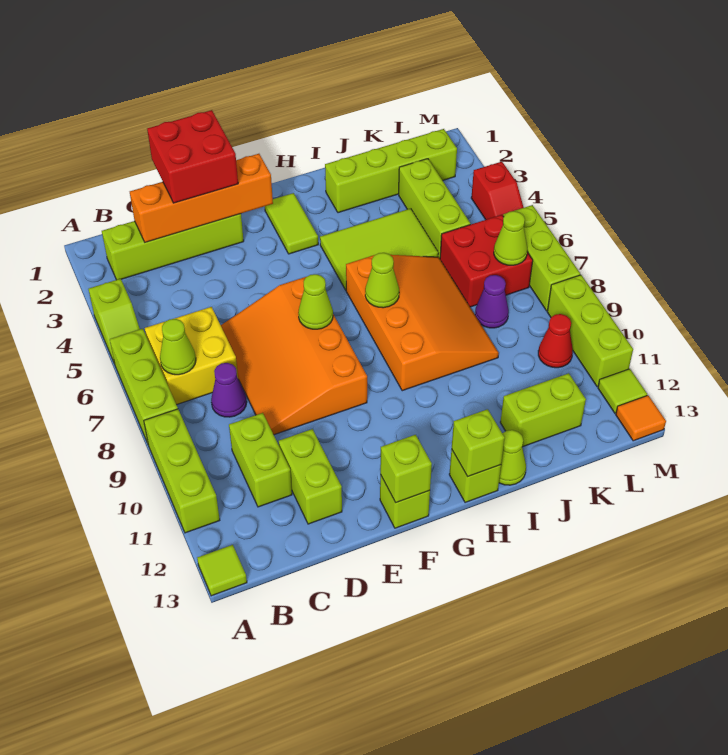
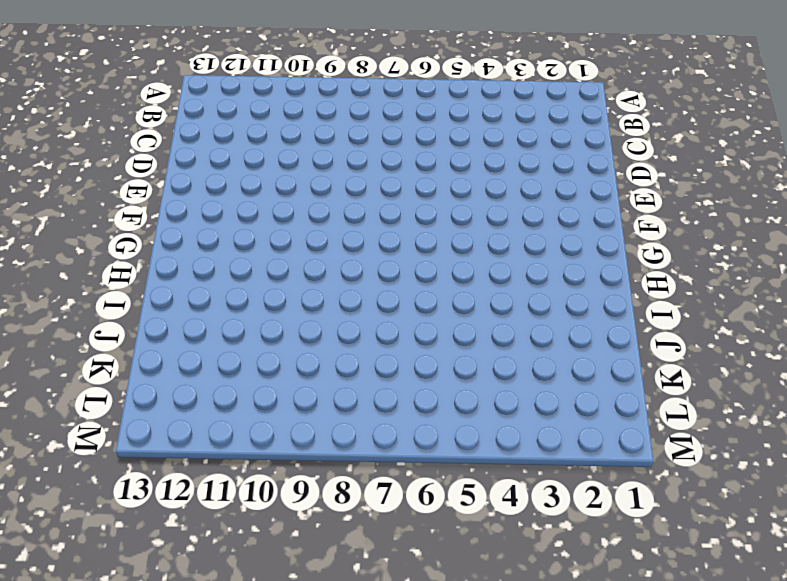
none -> lime 1x2 slope [89,279,140,364]
none -> lime 1x3 brick [110,329,178,443]
none -> lime 1x3 brick [144,409,220,533]
none -> lime 1x1 tile [197,545,247,596]

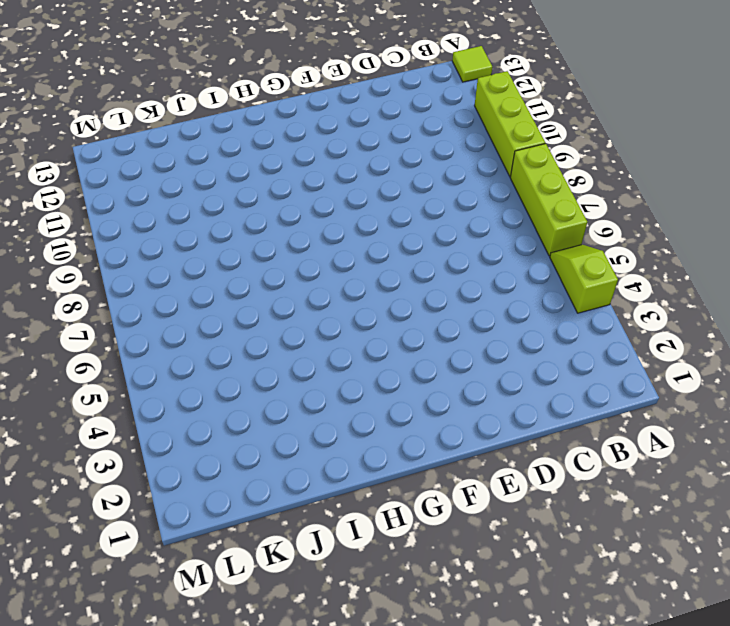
none -> lime 1x4 brick [102,214,244,280]
none -> yellow 2x2 brick [145,307,238,405]
none -> purple 1x1 cone [211,363,247,417]
none -> lime 1x2 brick [229,413,292,507]

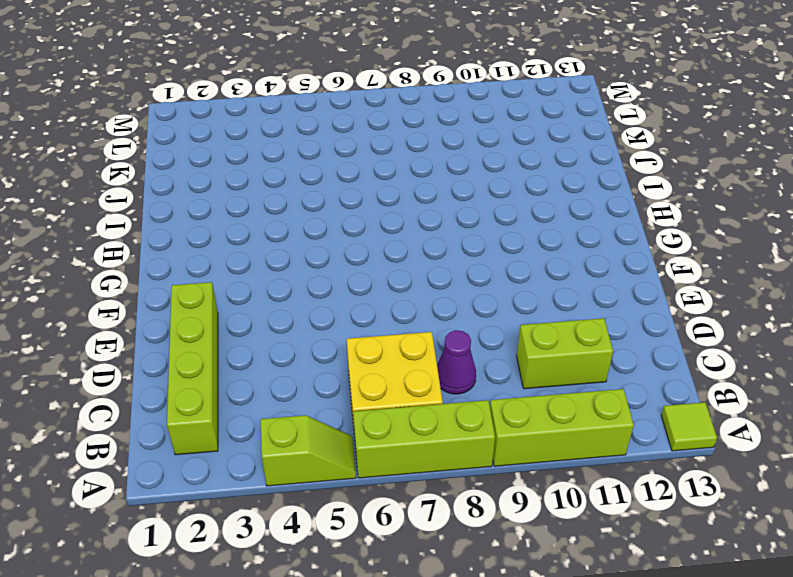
none -> orange 3x4 slope [221,277,367,435]
none -> lime 1x2 brick [279,429,342,524]
none -> lime 1x1 brick [380,475,430,528]
none -> lime 1x2 tile [265,193,318,254]

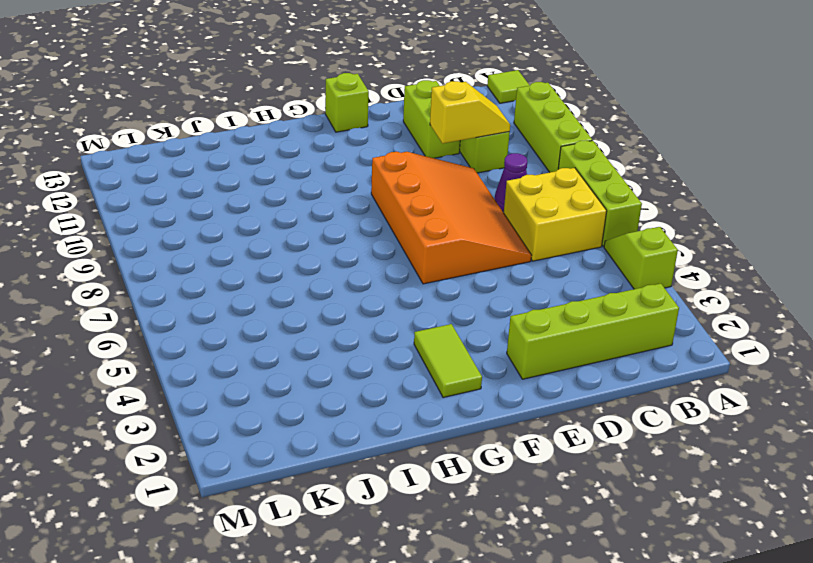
yellow 1x2 slope [430,81,510,144] -> none
none -> lime 2x3 tile [320,208,438,290]
none -> orange 3x4 slope [346,255,499,391]
none -> lime 1x1 brick [449,449,501,503]
none -> lime 1x4 brick [325,129,457,213]

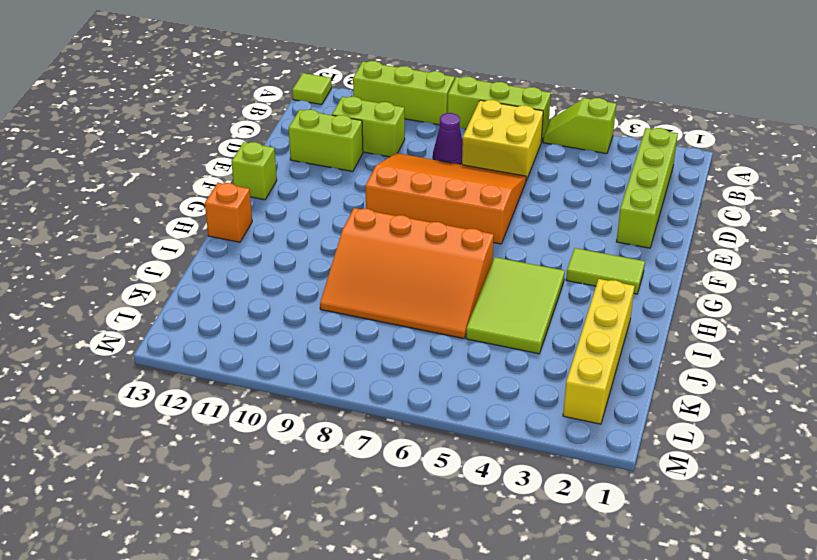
orange 1x1 brick [205,183,252,242] -> lime 1x1 brick [449,449,501,503]
yellow 1x4 brick [563,279,635,424] -> lime 1x4 brick [325,129,457,213]
none -> lime 1x1 cone [499,430,526,485]
none -> lime 1x2 brick [500,373,586,447]
none -> lime 1x3 brick [399,159,470,258]
none -> red 2x2 brick [440,215,533,307]

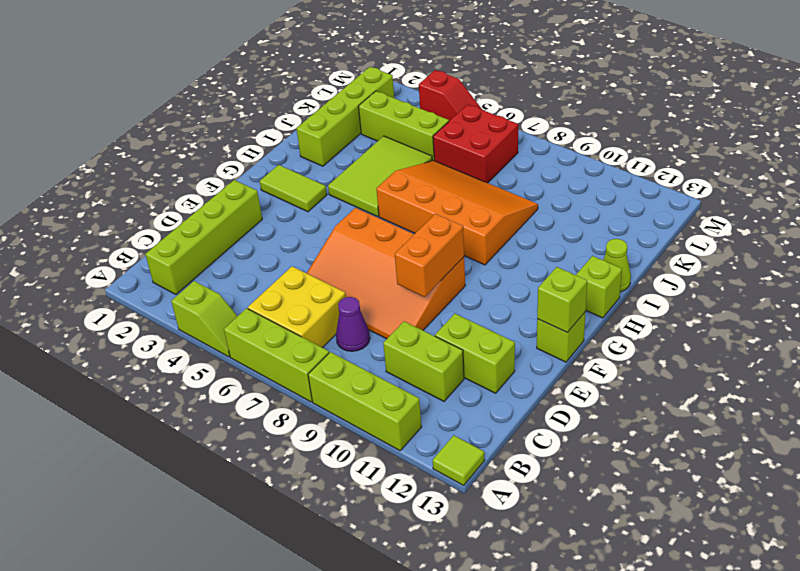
orange 1x2 brick [395,214,464,297] -> none
none -> lime 1x2 brick [500,373,586,447]
none -> purple 1x1 cone [475,275,509,328]
none -> red 1x1 cone [538,314,573,368]
none -> lime 1x3 brick [503,205,580,311]

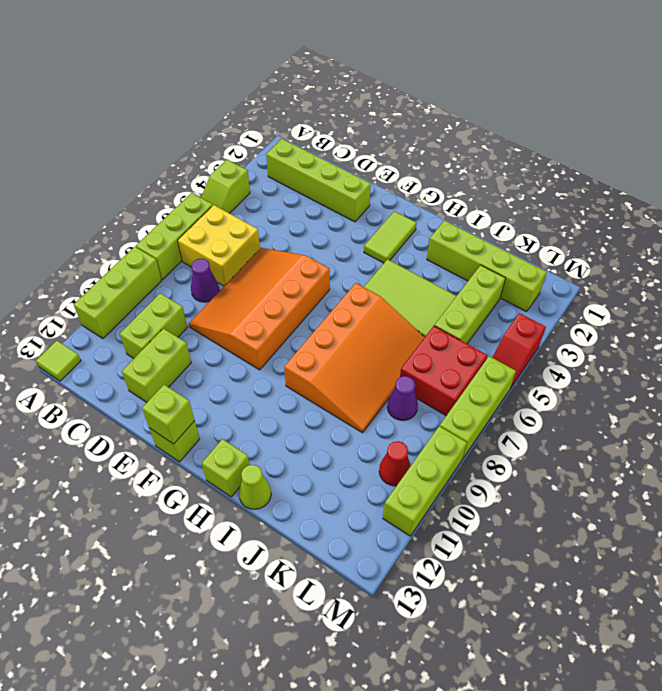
none -> lime 1x2 brick [500,373,586,447]
none -> lime 1x1 tile [598,369,647,413]
none -> orange 1x1 tile [616,395,666,441]
none -> lime 1x1 cone [160,319,196,375]

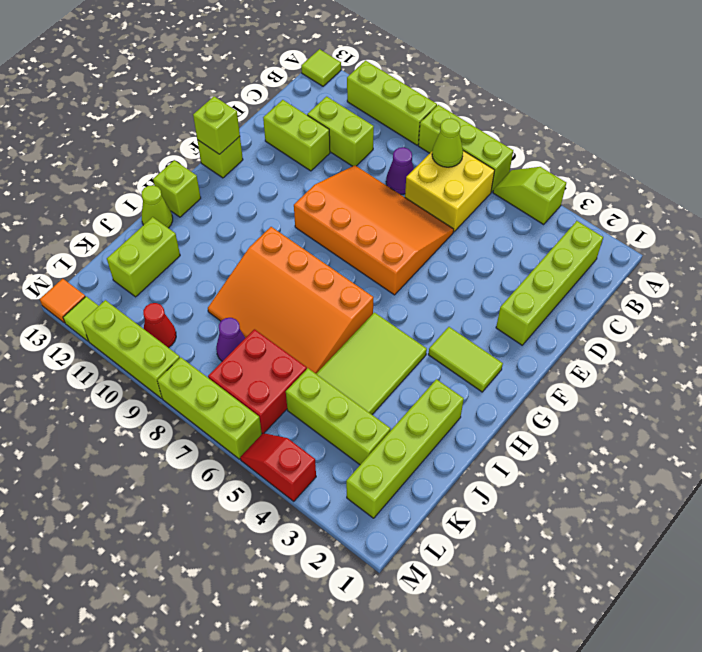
none -> orange 1x4 brick [130,154,273,242]
none -> lime 1x1 cone [298,274,333,329]
none -> lime 1x1 cone [365,253,399,308]
none -> lime 1x1 brick [452,409,505,476]

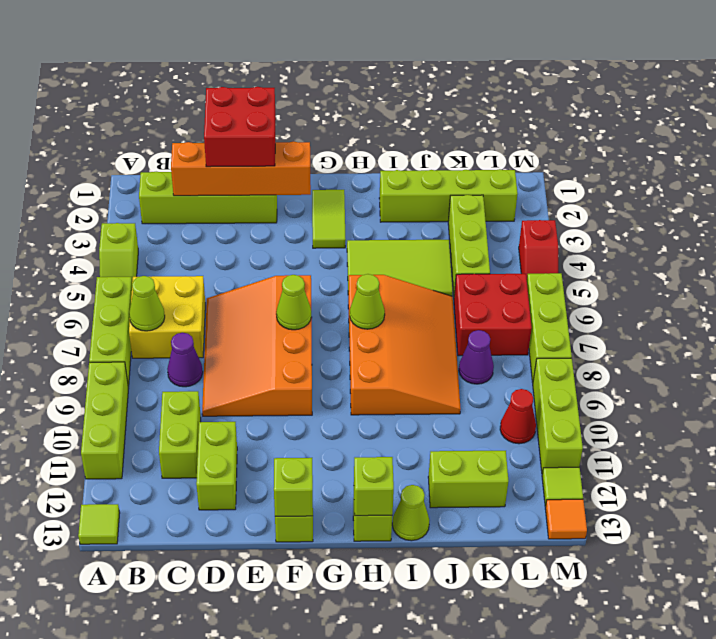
none -> lime 1x1 cone [494,211,527,265]

